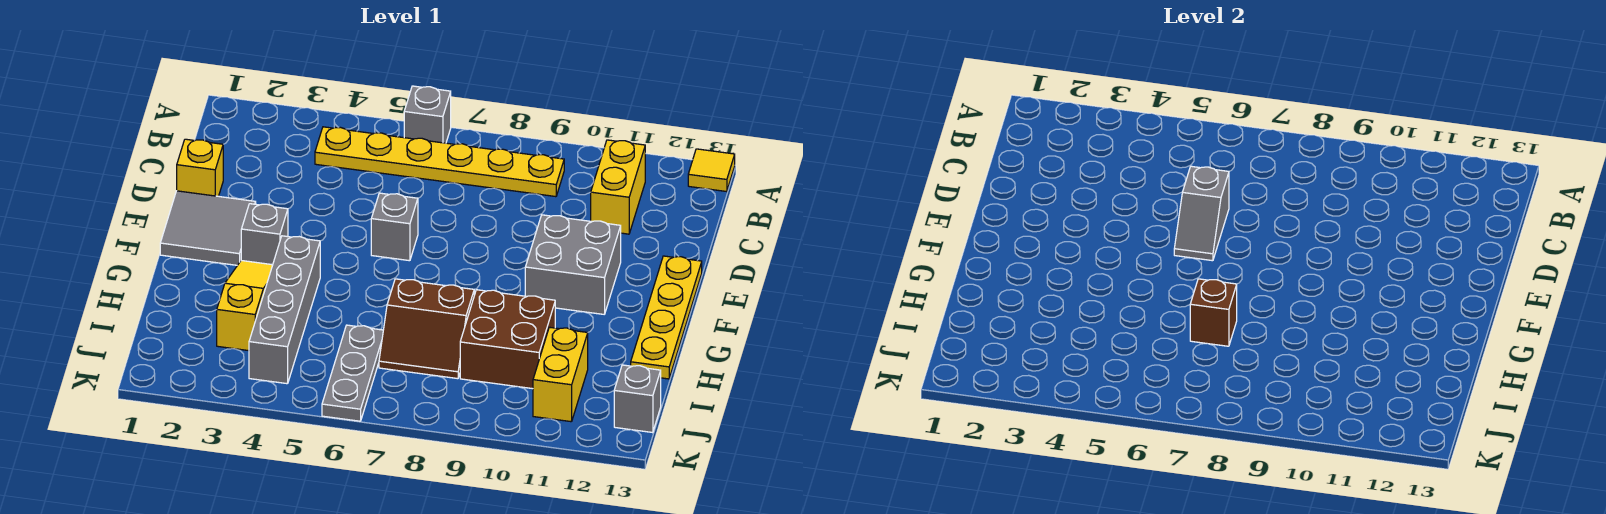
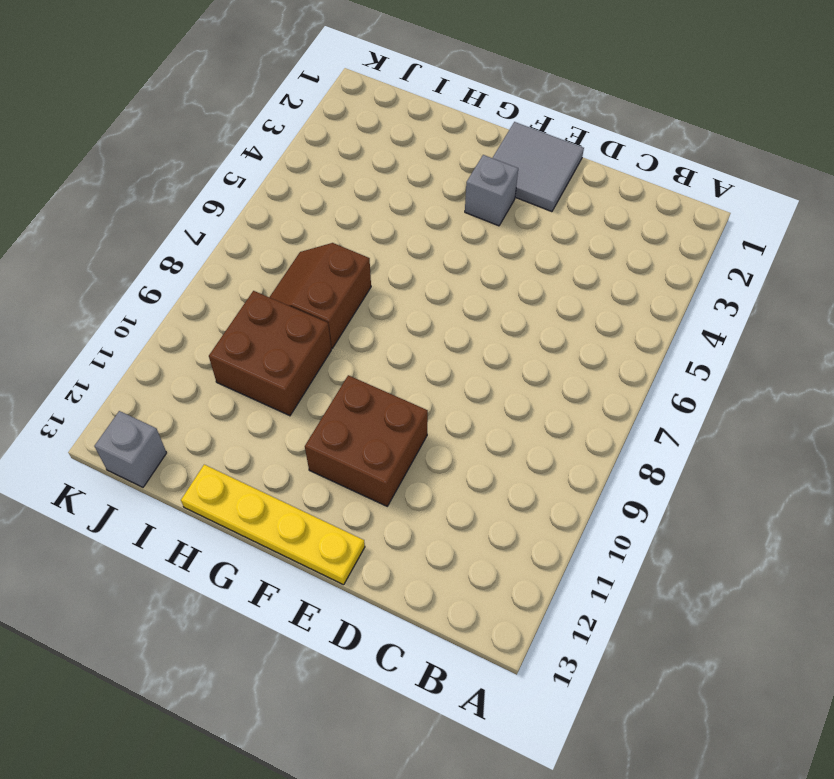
brown 2x2 brick [305,375,428,506] -> grey 2x2 brick [525,215,621,314]
none -> grey 1x1 brick [404,86,451,143]
none -> yellow 1x1 tile [688,149,735,192]
none -> yellow 1x6 plate [315,127,564,197]

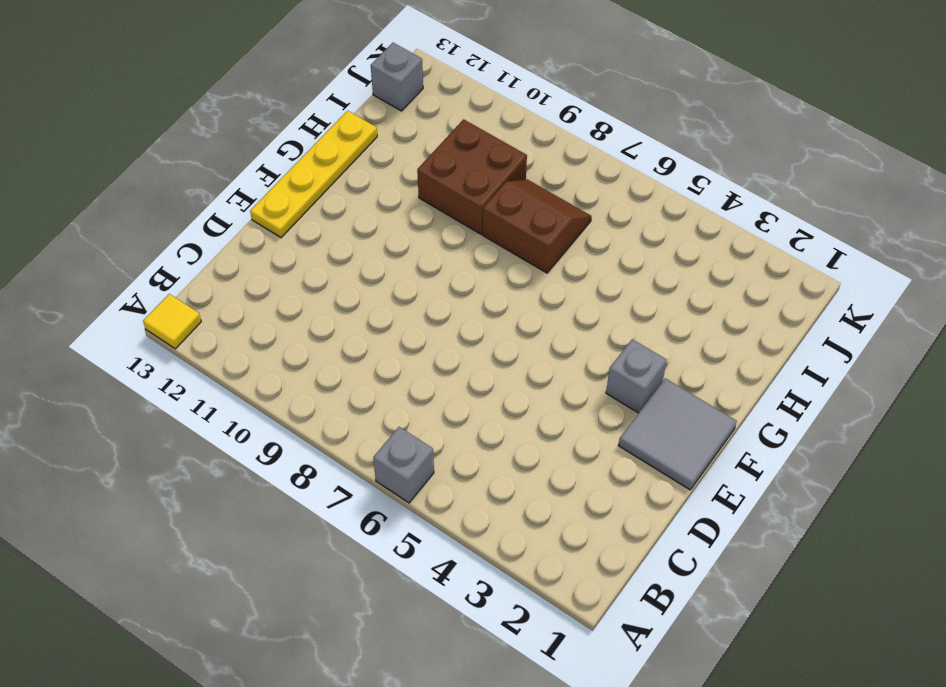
none -> yellow 1x6 plate [315,127,564,197]
none -> yellow 1x2 brick [591,140,645,234]
none -> yellow 1x1 brick [177,139,223,196]

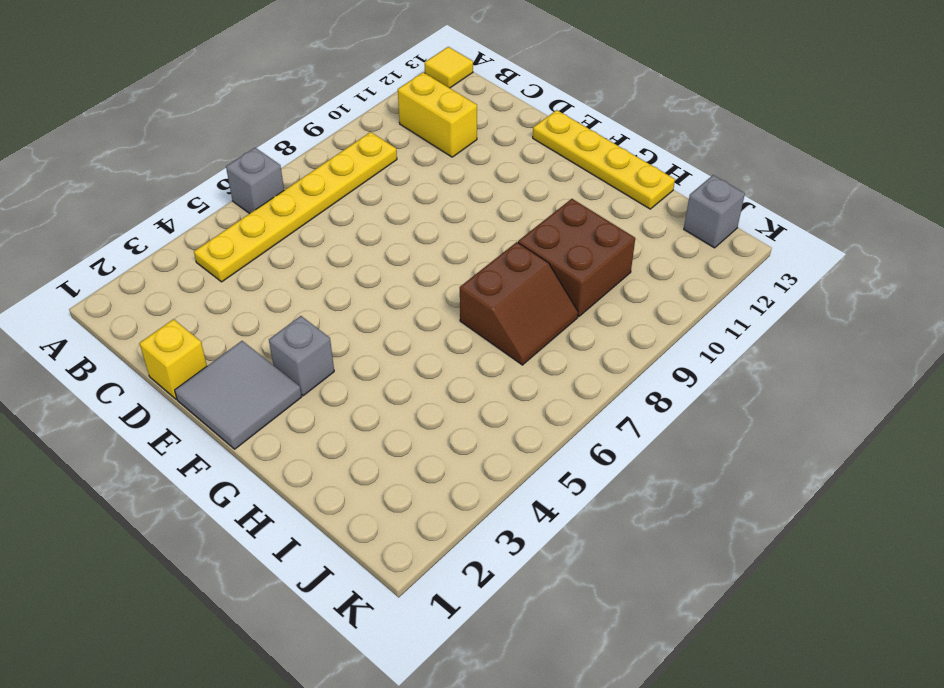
none -> grey 1x1 brick [371,193,418,261]
none -> grey 2x2 brick [525,215,621,314]
none -> yellow 1x3 slope [217,261,273,351]

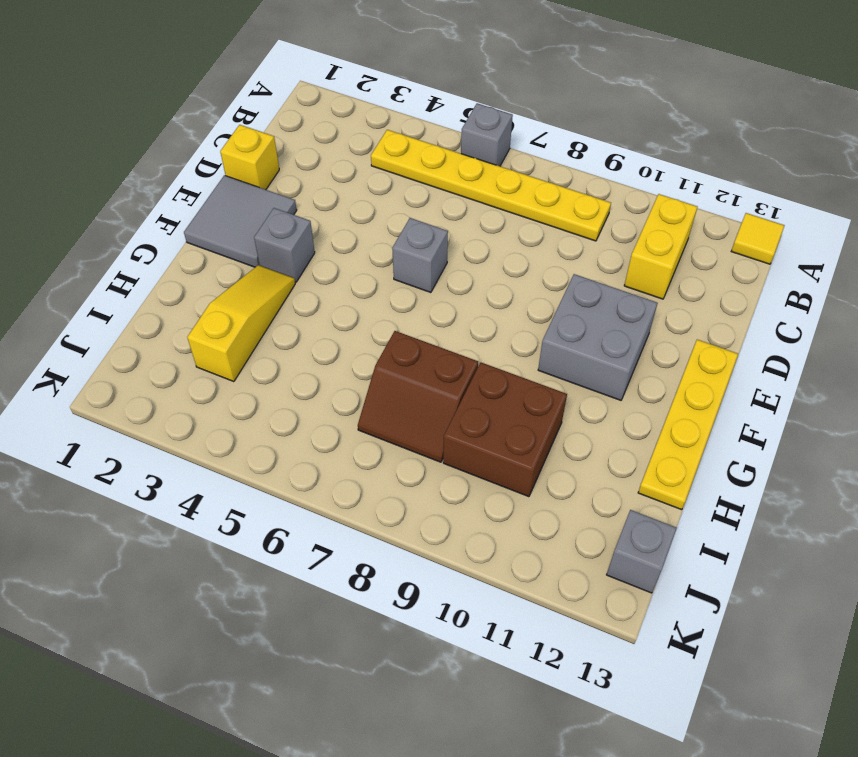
none -> grey 1x4 brick [249,236,320,384]
none -> grey 1x3 plate [322,325,383,421]
none -> yellow 1x2 brick [533,327,588,422]

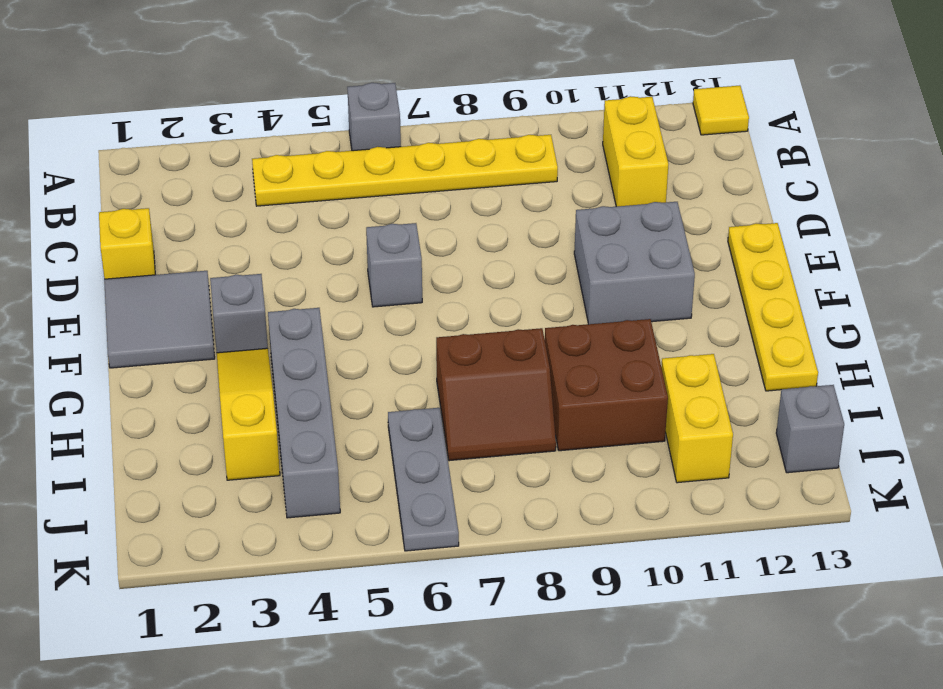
none -> grey 1x2 slope [1174,166,1229,261]
none -> brown 1x1 brick [1190,279,1237,346]

